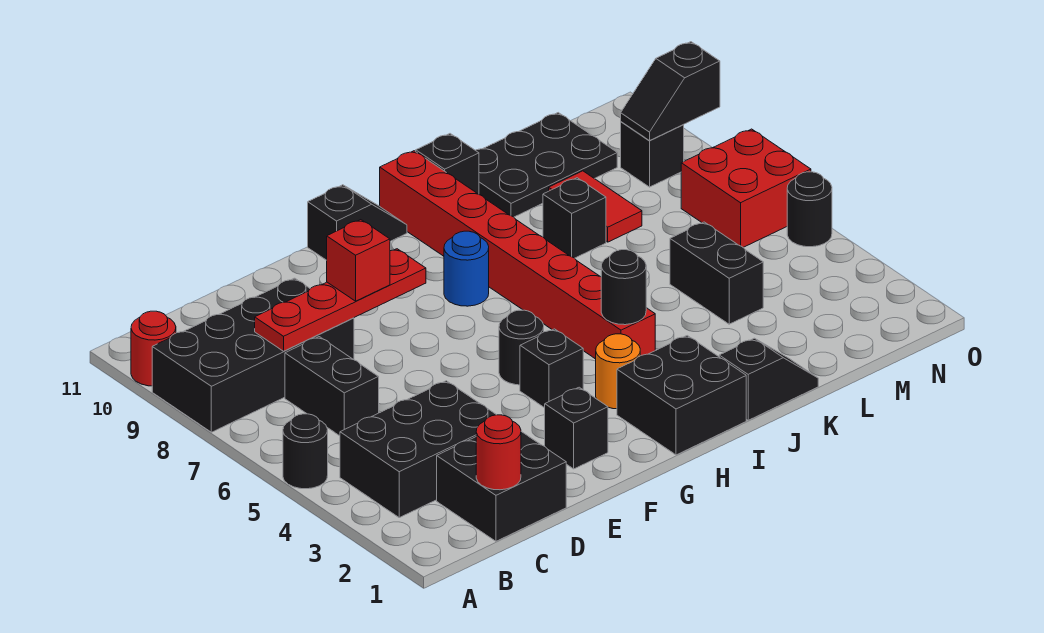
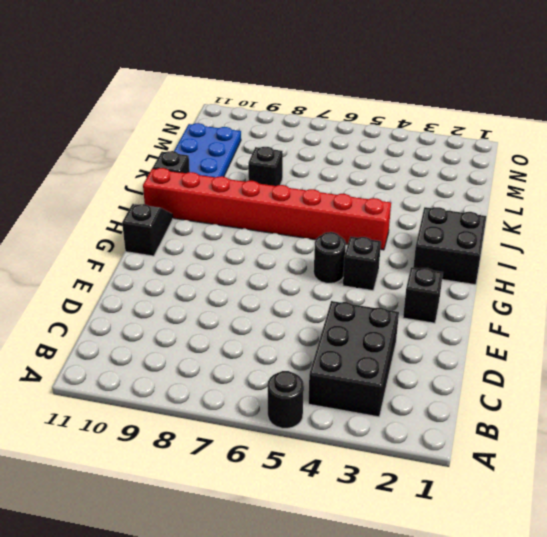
blue 2x3 plate [174,123,241,177] -> black 2x3 plate [476,113,617,217]
none -> black 2x4 brick [152,278,354,432]
none -> red 1x1 round brick [131,311,176,386]
none -> black 2x2 brick [437,432,566,541]

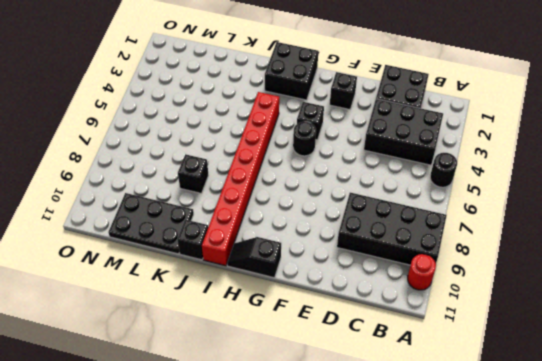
none -> black 1x2 brick [285,337,379,436]
none -> orange 1x1 round brick [596,334,640,409]
none -> blue 1x1 round brick [444,231,489,306]

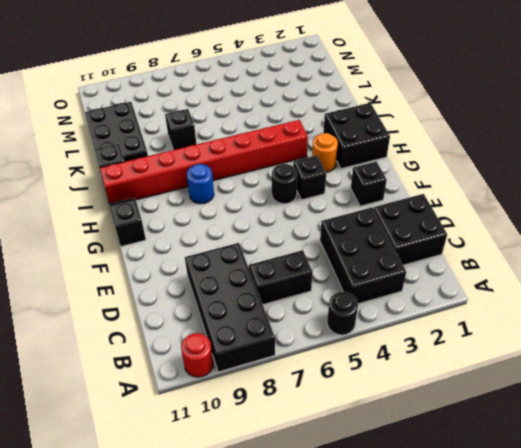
none -> black 1x2 slope [719,338,818,420]
none -> black 1x2 brick [670,222,763,324]
none -> red 1x2 tile [549,171,642,242]

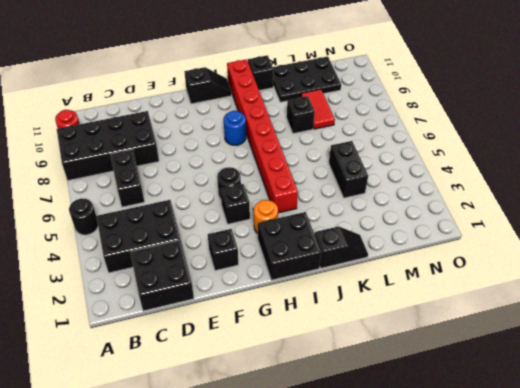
none -> red 2x2 brick [681,129,811,248]
none -> black 1x1 brick [621,122,684,187]
none -> black 1x1 round brick [787,172,832,247]

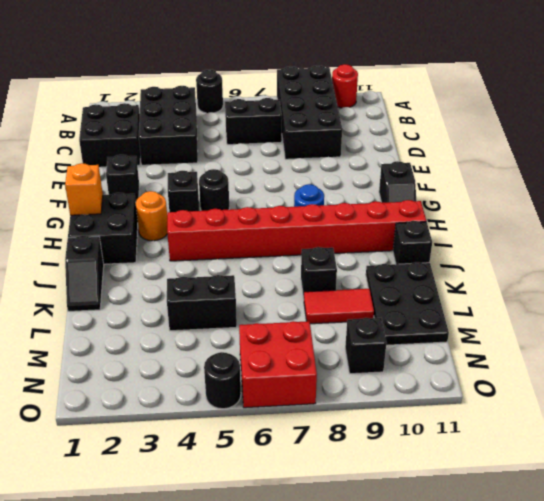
orange 1x1 brick [65,163,103,215] -> none
none -> red 1x1 round brick [476,415,521,490]
none -> red 1x4 plate [255,249,426,351]
none -> black 1x1 round brick [601,250,646,325]

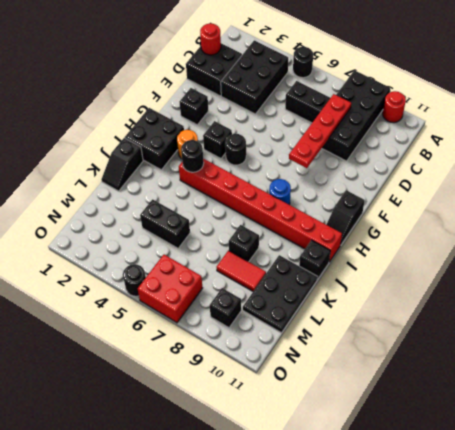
none -> black 1x2 slope [621,42,720,141]
none -> red 1x1 brick [327,220,390,301]

